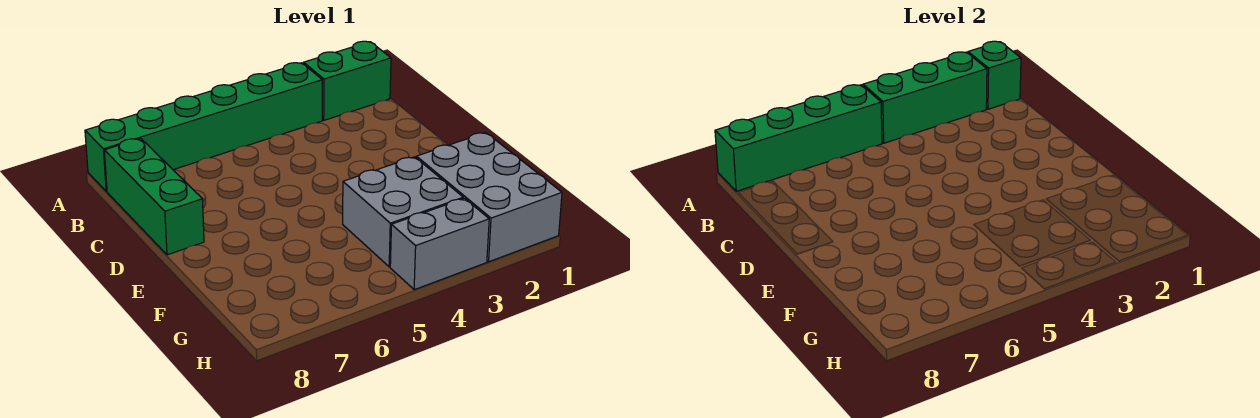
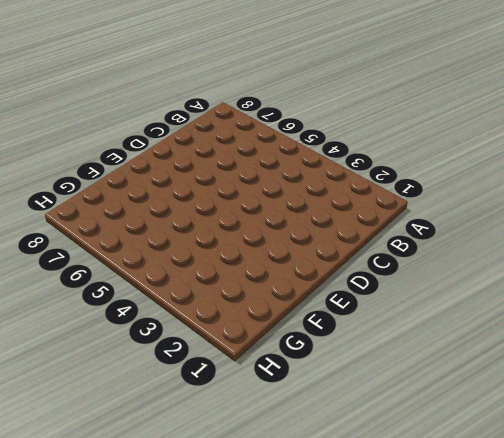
none -> green 1x2 brick [304,41,391,120]
none -> green 1x6 brick [85,63,322,191]

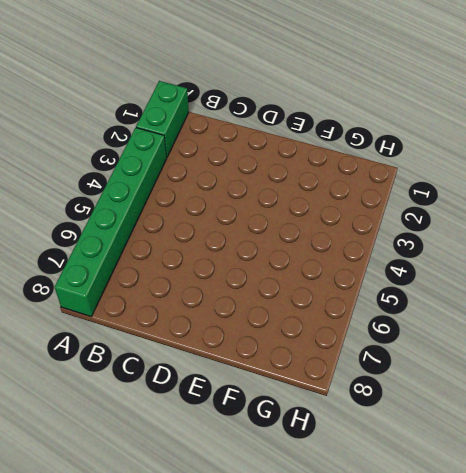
none -> green 1x3 brick [104,138,204,255]
none -> grey 2x3 brick [416,133,562,262]

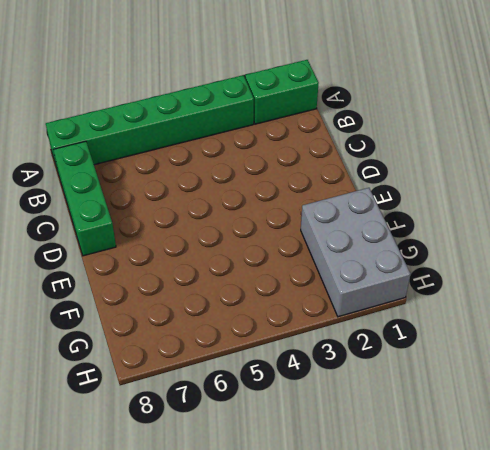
none -> grey 2x2 brick [343,157,463,267]
none -> grey 1x2 brick [390,198,489,290]

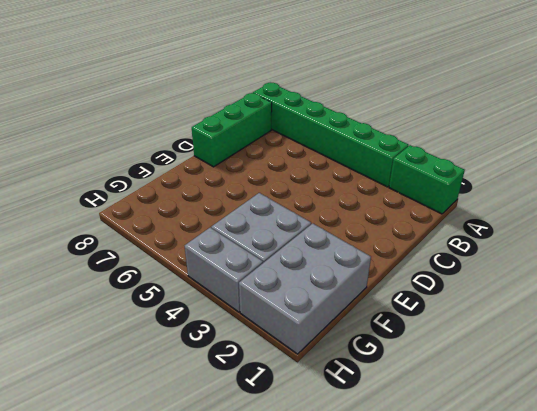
none -> green 1x1 brick [968,41,1021,109]
none -> green 1x3 brick [863,52,987,143]

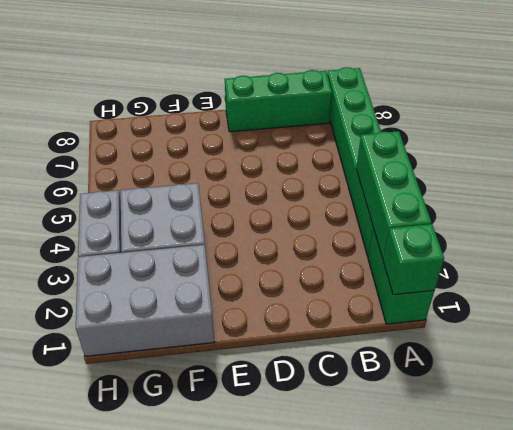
none -> green 1x4 brick [715,85,882,191]

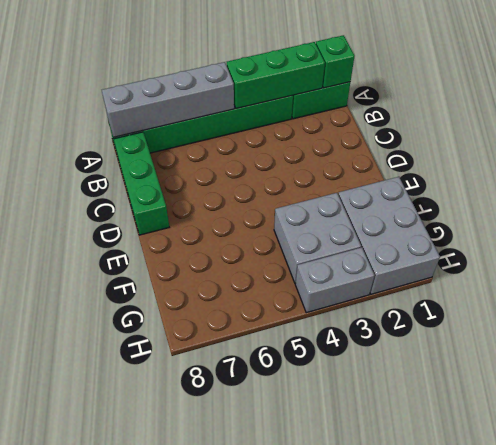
grey 1x4 brick [102,62,234,137] -> green 1x4 brick [715,85,882,191]

